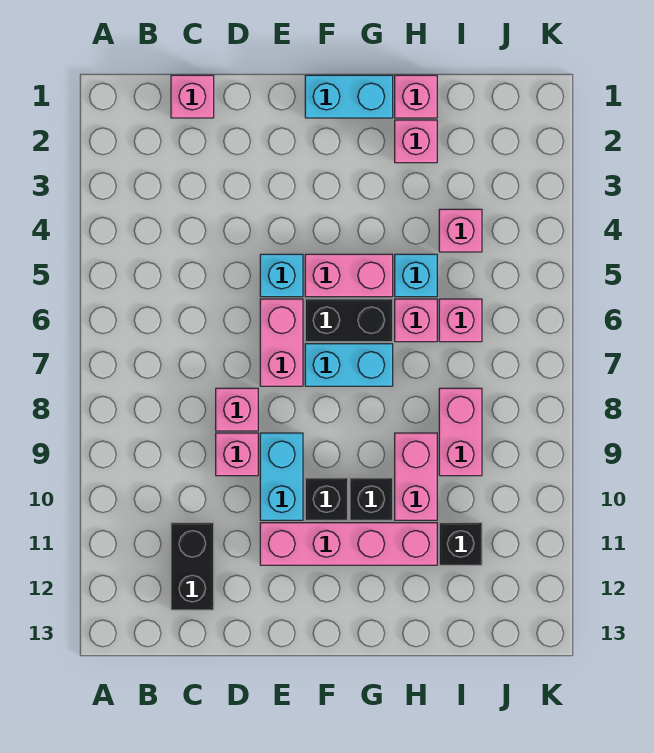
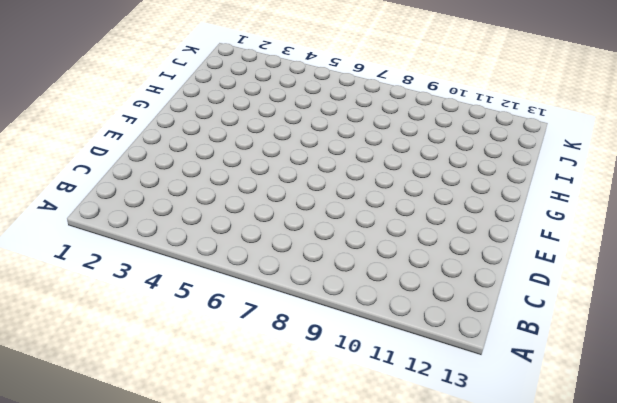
none -> pink 1x1 brick [171,75,214,118]
none -> black 1x2 brick [171,523,214,610]
none -> pink 1x1 brick [216,388,258,431]

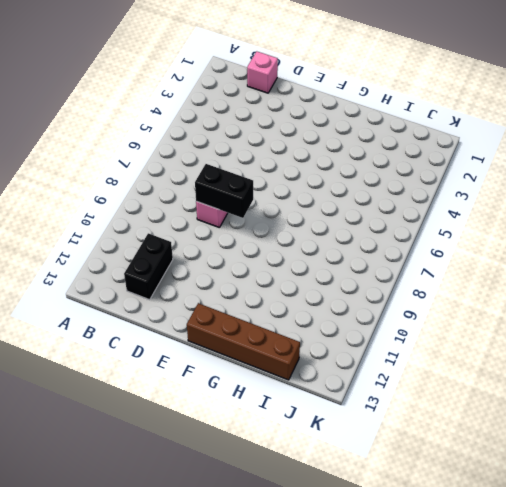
black 1x2 brick [195,164,253,218] -> black 1x2 brick moved to [305,299,393,342]
brown 1x4 brick [187,303,300,380] -> none
none -> pink 1x1 brick [216,433,258,476]
none -> cyan 1x1 brick [260,254,303,297]
none -> pink 1x2 brick [260,299,303,386]

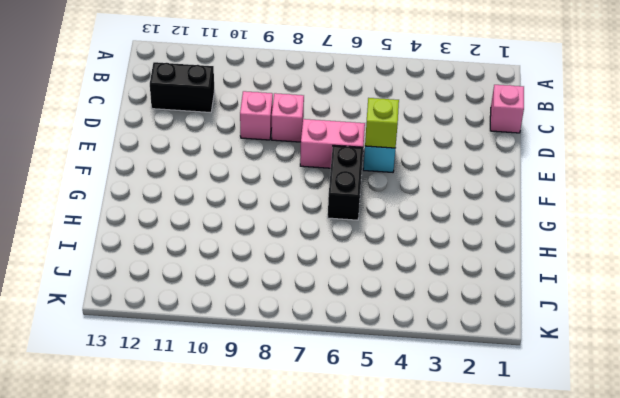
lime 1x1 brick [365,98,399,148] -> none
none -> cyan 1x2 brick [260,433,303,520]
none -> pink 1x4 brick [260,523,437,565]
none -> cyan 1x2 brick [305,75,393,118]

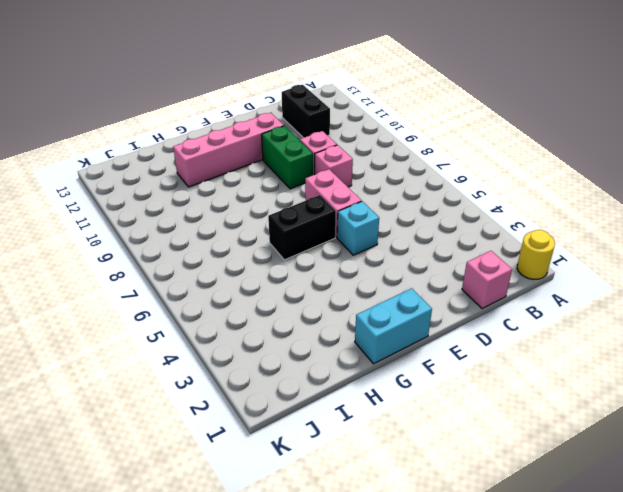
yellow 1x1 round brick [517,230,555,279] -> none
green 1x2 brick [262,126,313,189] -> cyan 1x2 brick [260,433,303,520]
none -> pink 1x2 brick [305,254,393,297]
none -> cyan 1x2 brick [305,344,393,386]
none -> black 1x1 brick [305,478,348,520]

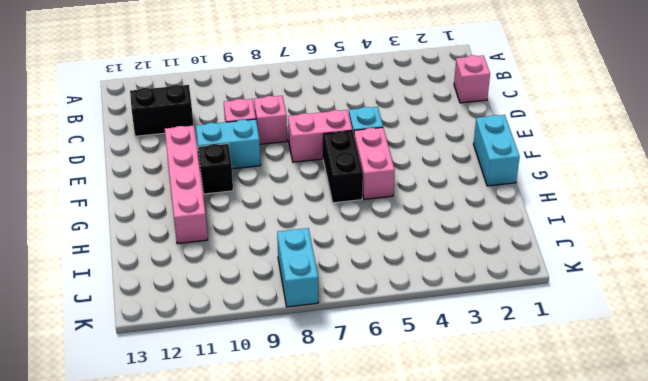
cyan 1x2 brick [277,228,318,307] -> cyan 1x2 brick moved to [305,344,393,386]
none -> black 1x1 brick [350,478,393,520]
none -> pink 1x1 brick [395,75,437,118]
none -> pink 1x1 brick [395,120,437,163]

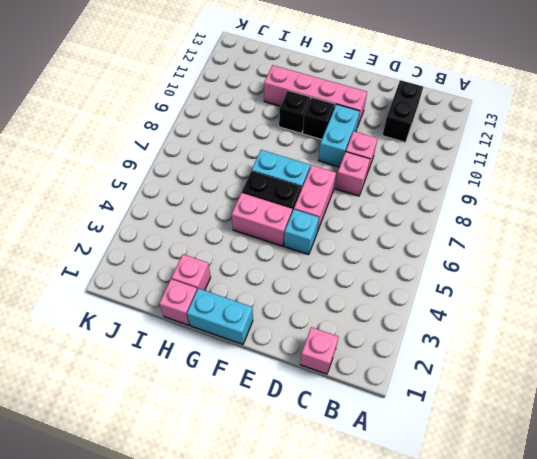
none -> cyan 1x1 brick [395,254,437,297]
none -> pink 1x1 brick [395,299,437,342]
none -> pink 1x2 brick [395,433,437,520]

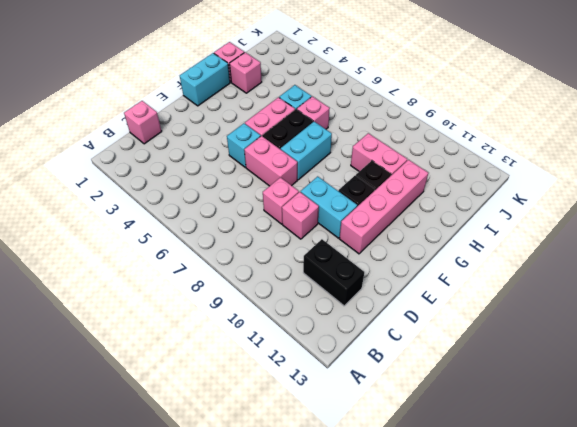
none -> pink 1x1 brick [439,209,482,252]
none -> pink 1x1 brick [439,299,482,342]
none -> pink 1x2 brick [439,388,482,476]

